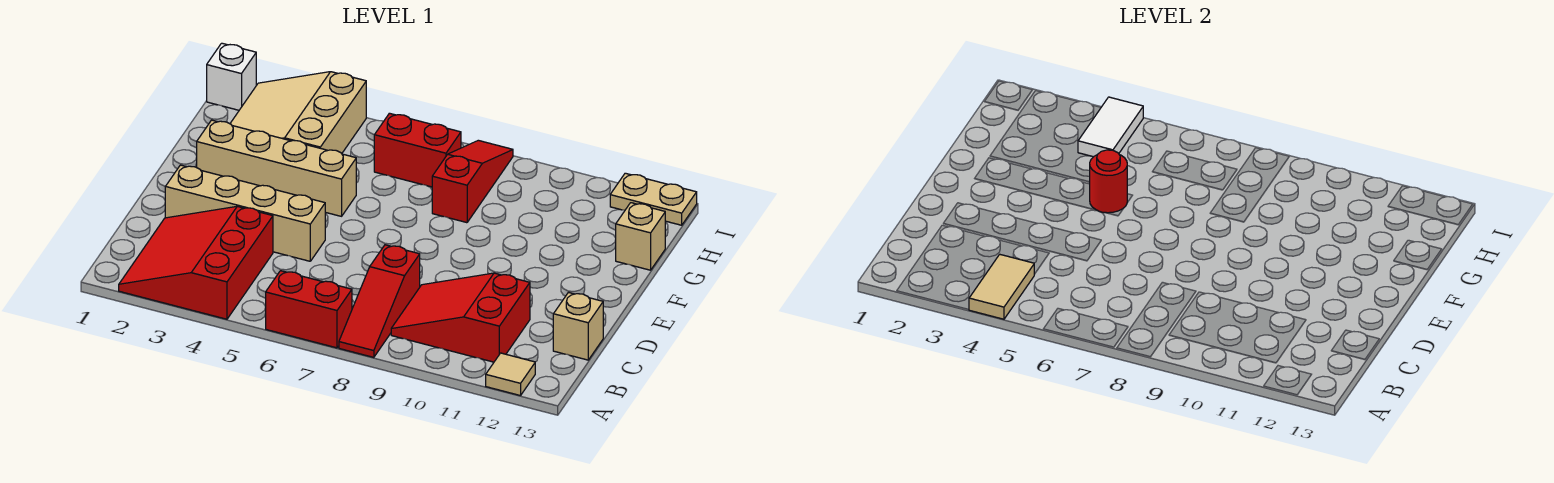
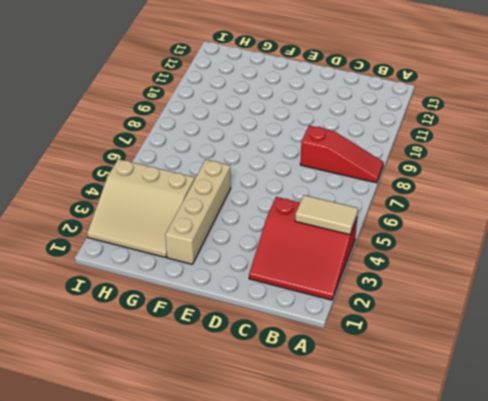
none -> red 1x2 brick [266,271,352,348]
none -> tan 1x1 tile [486,353,535,396]
none -> red 2x3 slope [391,273,530,362]

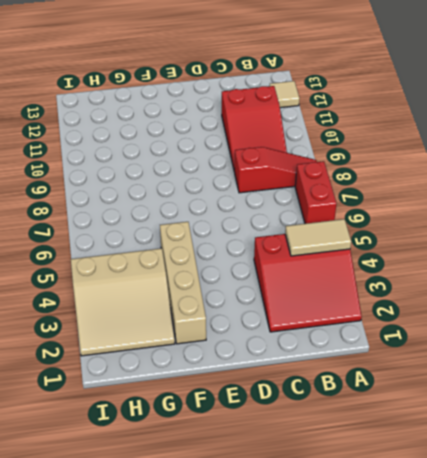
none -> tan 1x1 brick [553,292,603,360]
none -> tan 1x4 brick [165,165,325,261]
none -> red 1x3 slope [432,140,513,223]

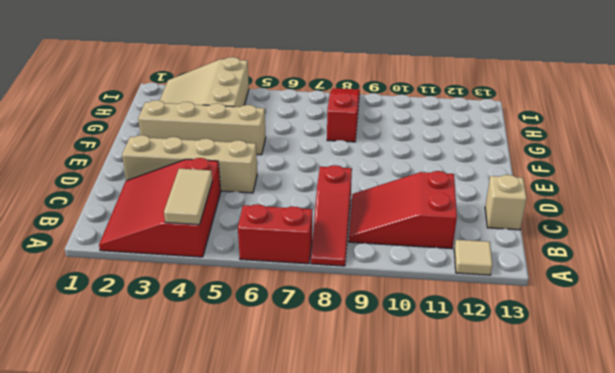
none -> tan 1x1 brick [616,203,665,270]
none -> red 1x2 brick [374,113,461,187]
none -> white 1x1 brick [207,43,256,110]

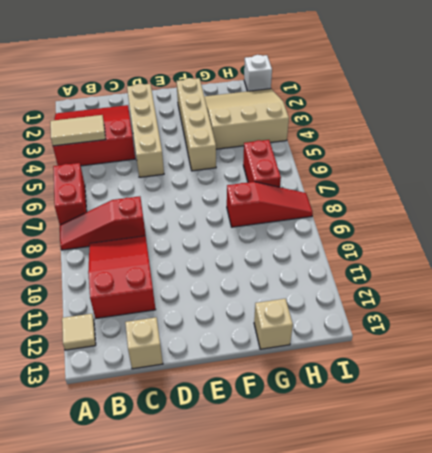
none -> tan 1x2 plate [610,173,697,225]
none -> red 1x1 round brick [1090,150,1127,213]
none -> white 1x2 tile [1078,97,1143,157]

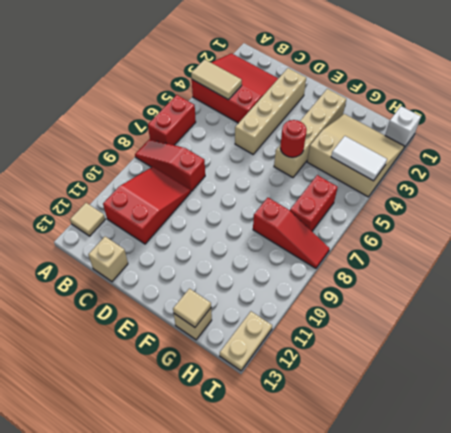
tan 1x1 tile [173,289,211,327] -> none

